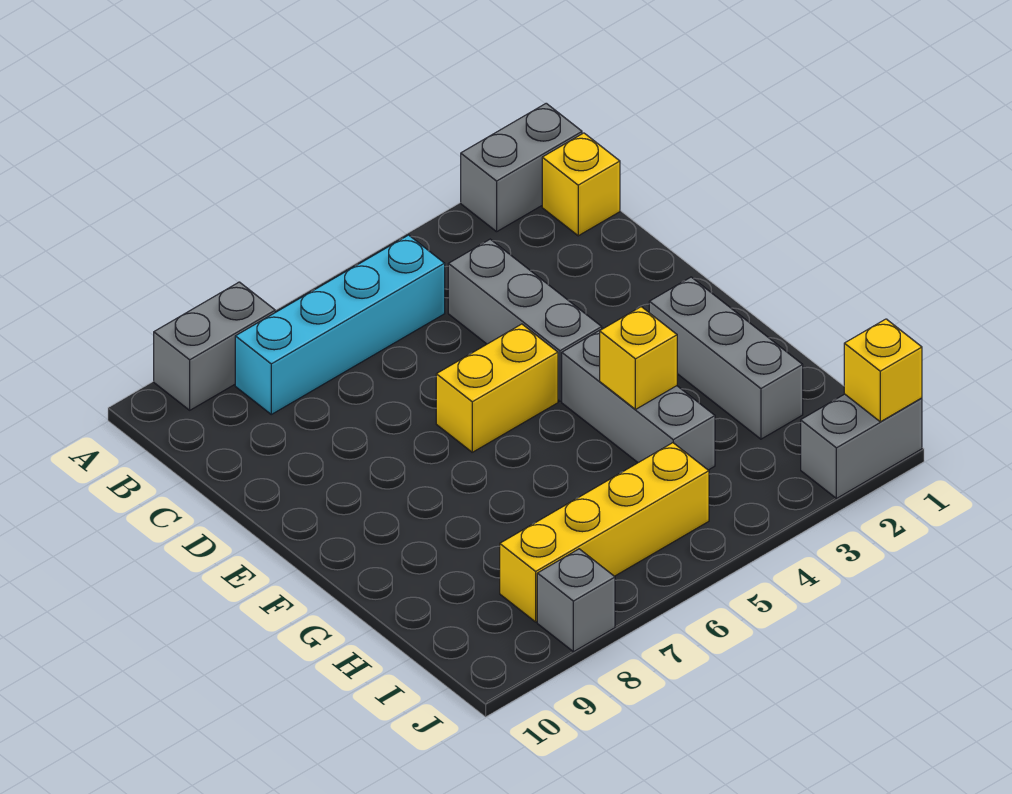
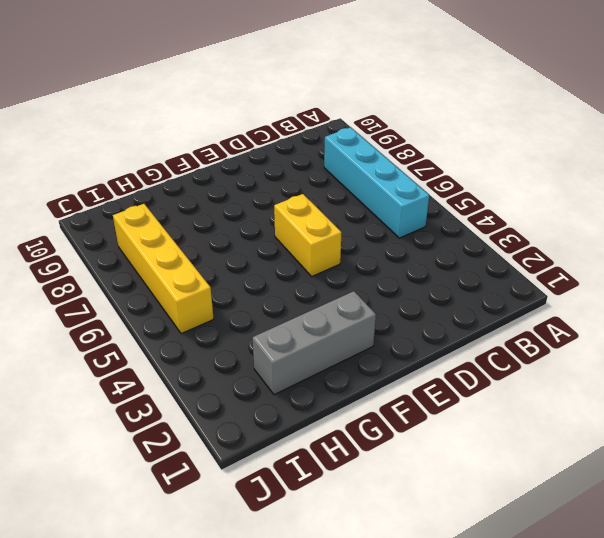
none -> grey 1x2 brick [461,103,582,232]
none -> grey 1x2 brick [154,282,275,410]
none -> yellow 1x1 brick [542,133,620,236]

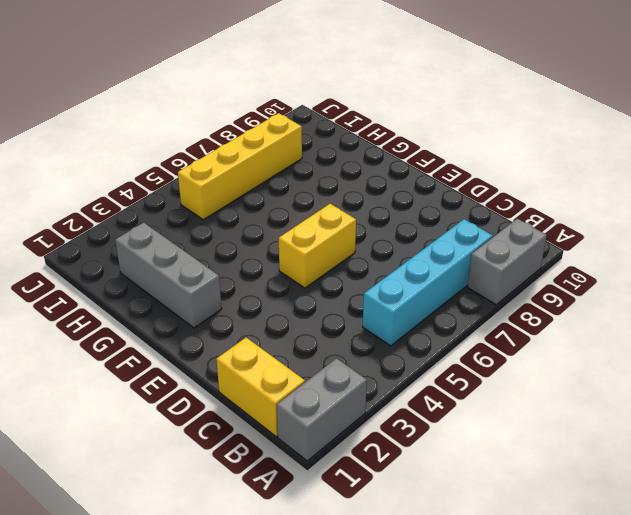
yellow 1x2 brick [216,338,305,437] -> yellow 1x1 brick [542,133,620,236]
none -> grey 1x3 brick [448,239,602,401]
none -> grey 1x3 brick [562,329,715,470]
none -> grey 1x2 brick [801,394,922,498]

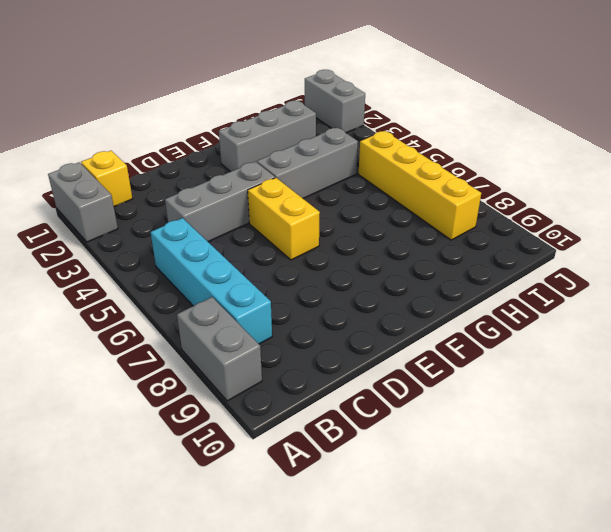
none -> grey 1x1 brick [537,549,615,652]
none -> yellow 1x1 brick [600,307,677,409]
none -> yellow 1x1 brick [844,319,922,422]

